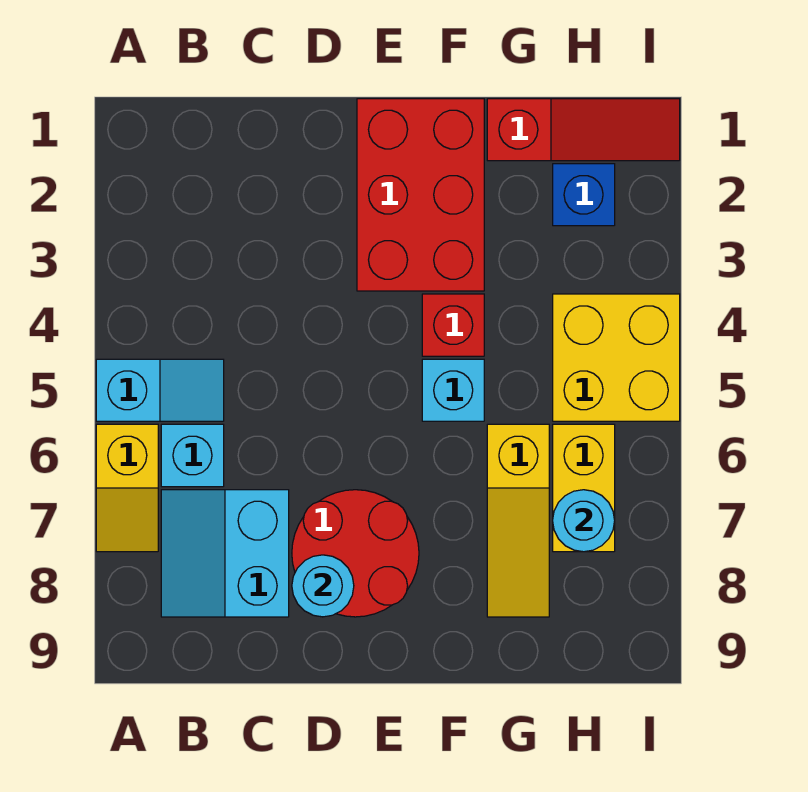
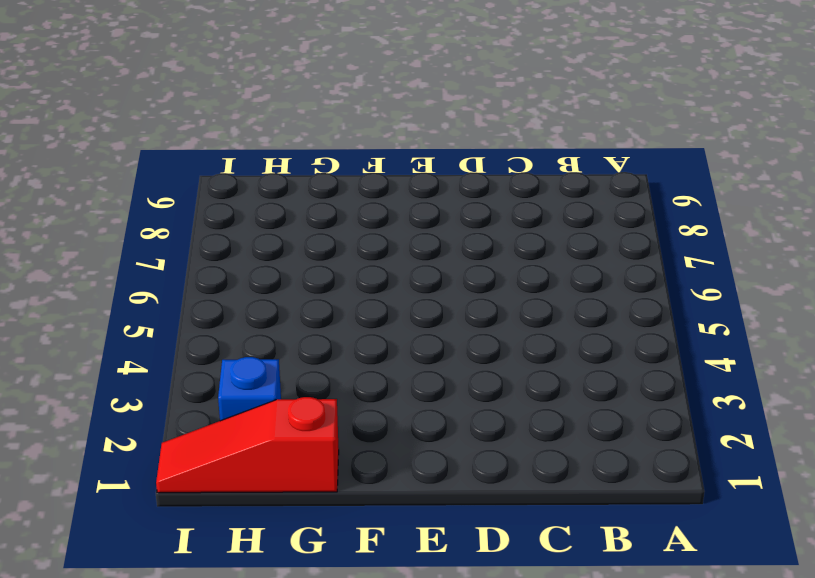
none -> cyan 1x2 slope [96,359,224,421]
none -> yellow 1x2 slope [96,424,158,552]
none -> cyan 1x1 brick [161,424,224,487]

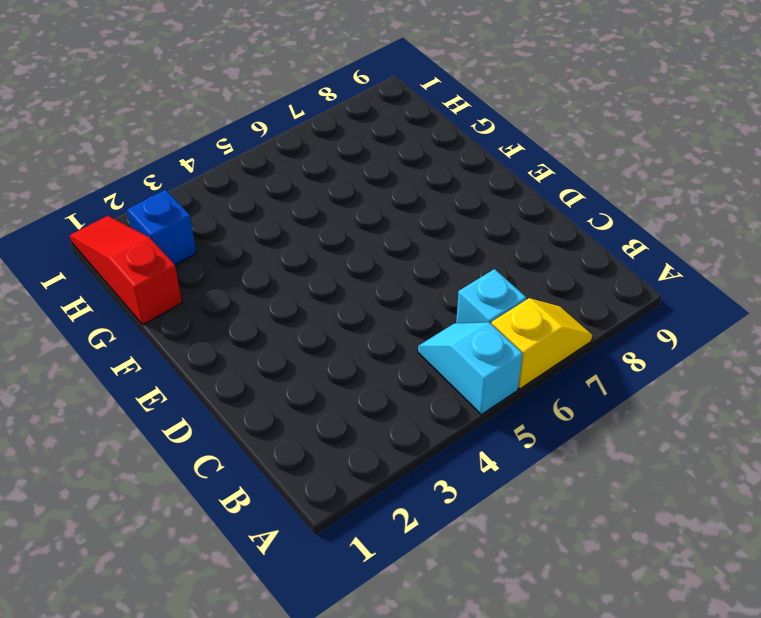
none -> cyan 2x2 slope [161,490,289,617]
none -> red 2x2 round brick [292,490,419,617]
none -> red 2x3 brick [357,99,484,291]

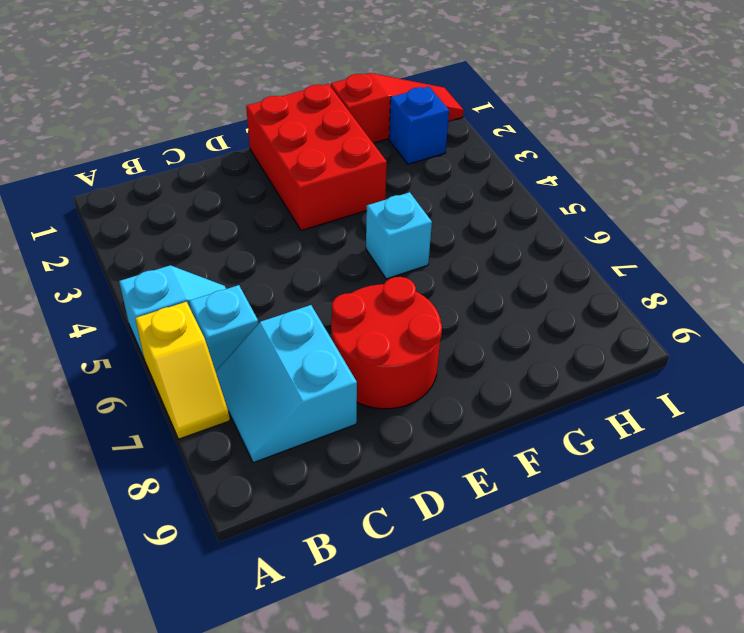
none -> red 1x1 brick [422,294,484,356]
none -> yellow 1x3 slope [487,424,549,617]
none -> yellow 2x2 brick [553,294,680,421]

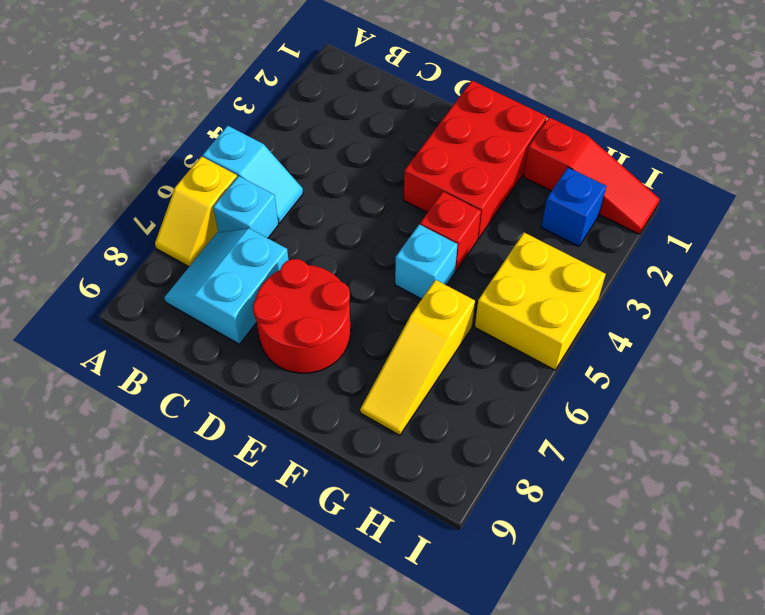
none -> yellow 1x2 brick [553,424,615,552]
none -> cyan 1x1 round brick [292,555,354,617]
none -> cyan 1x1 round brick [553,490,615,552]

